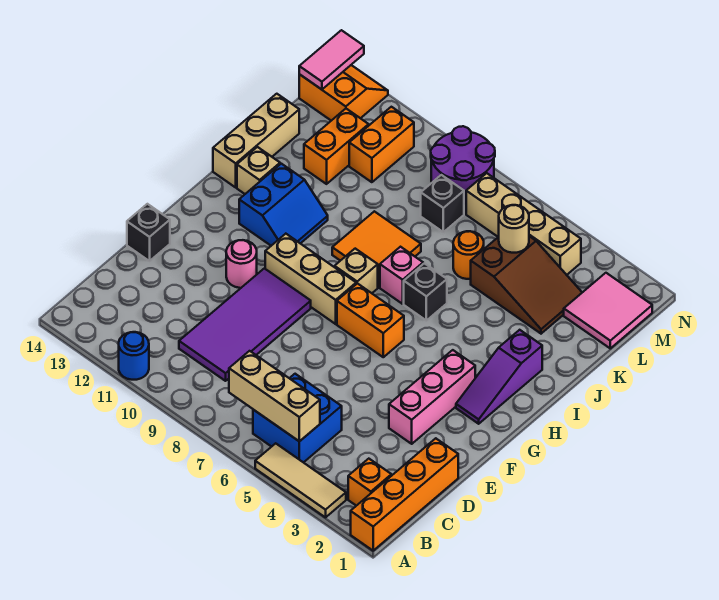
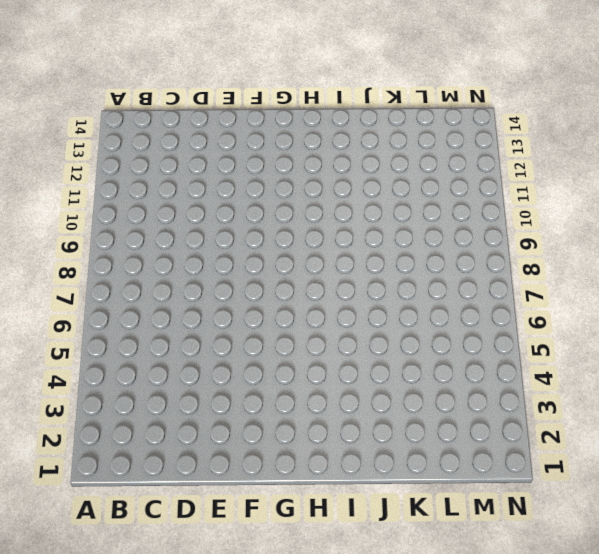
none -> orange 1x4 brick [351,438,458,551]
none -> tan 1x3 tile [255,443,346,517]
none -> blue 1x1 round brick [119,332,149,380]
none -> orange 1x1 brick [348,459,391,506]

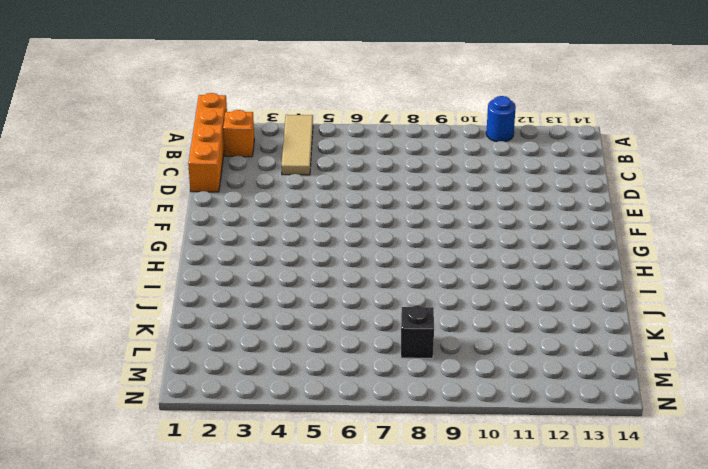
tan 1x3 tile [282,115,313,175] -> tan 1x3 tile turned to [255,443,346,517]
none -> blue 2x2 brick [253,374,342,463]
none -> purple 2x4 tile [179,268,311,381]
none -> pink 1x3 brick [389,350,475,444]
none -> black 1x1 brick [127,204,170,261]

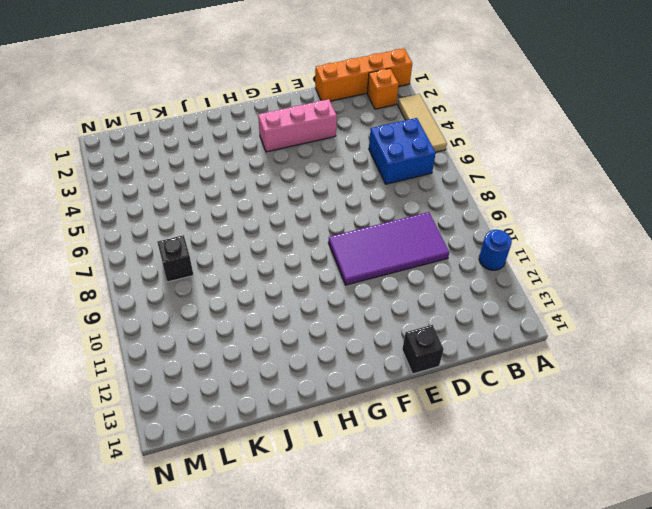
none -> pink 1x1 round brick [226,240,257,288]
none -> purple 1x3 slope [456,330,542,424]
none -> orange 1x2 brick [337,283,404,357]
none -> tan 1x3 brick [265,234,356,324]

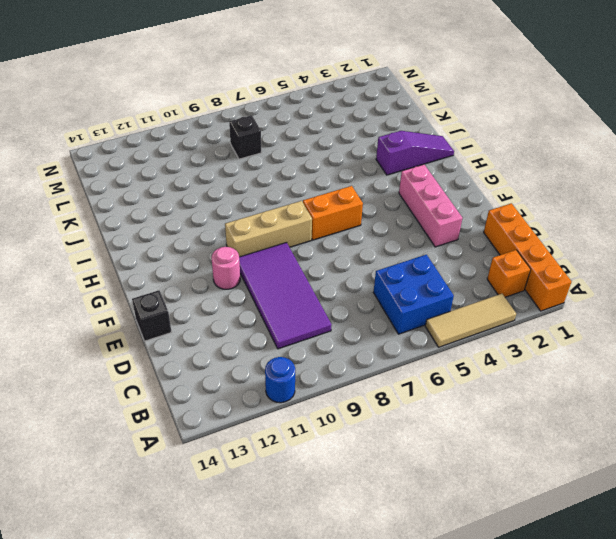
purple 1x3 slope [376,131,454,175] -> purple 1x3 slope turned to [456,330,542,424]
none -> tan 1x1 brick [335,249,378,293]
none -> blue 2x2 slope [239,164,328,246]
none -> black 1x1 brick [404,263,447,321]
none -> pink 1x1 brick [380,247,423,304]

